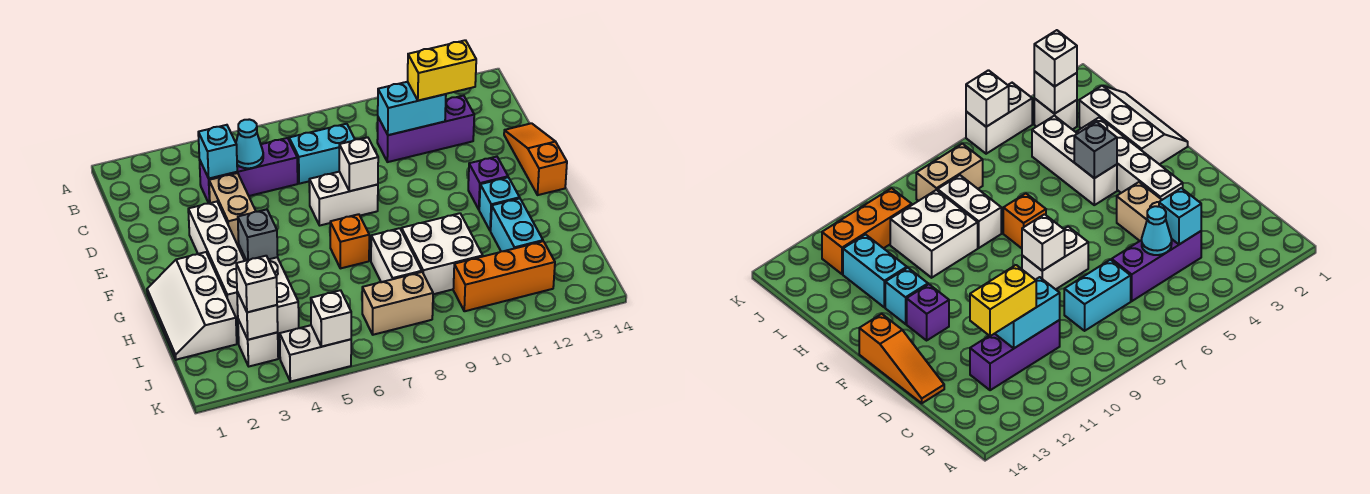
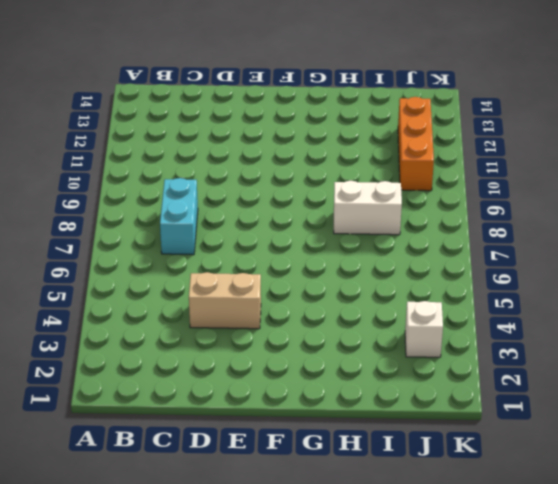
none -> purple 1x3 brick [200,138,298,203]
none -> purple 1x3 brick [377,96,474,162]
none -> orange 1x3 slope [504,123,567,195]

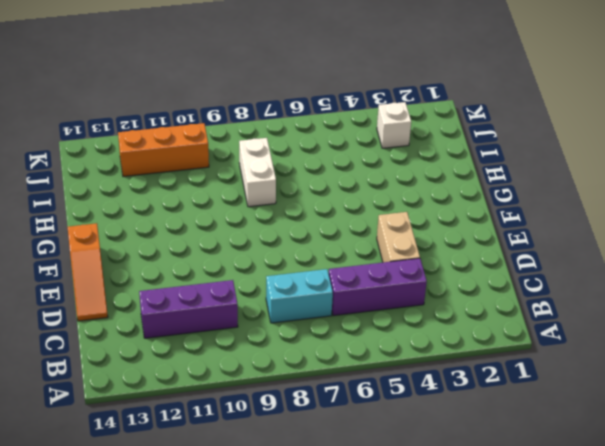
none -> white 1x4 brick [188,202,245,319]
none -> white 1x2 brick [309,172,378,225]
none -> purple 1x1 brick [468,157,508,209]

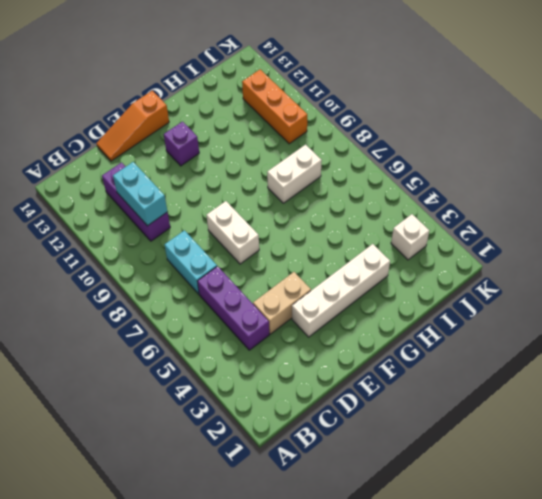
none -> white 2x3 slope [147,252,237,360]
none -> white 1x3 brick [239,246,299,334]
none -> orange 1x1 brick [330,214,369,268]

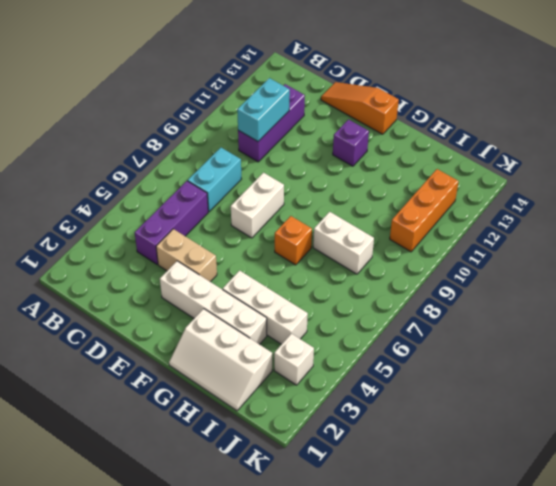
none -> cyan 1x1 brick [479,177,520,231]
none -> white 2x2 brick [402,213,483,294]
none -> cyan 1x2 brick [491,198,543,251]

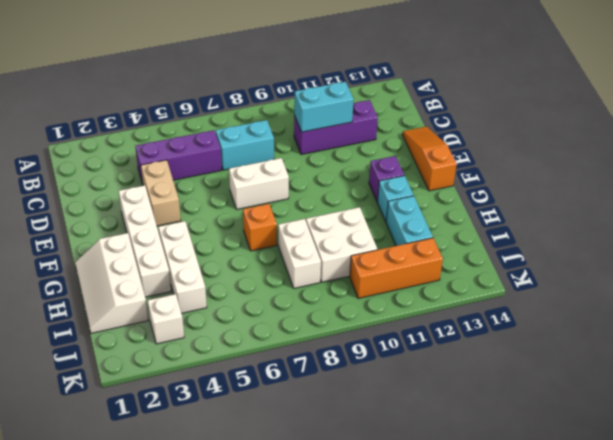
none -> tan 1x2 brick [362,272,433,335]
none -> white 1x2 brick [280,325,351,382]
none -> cyan 1x1 brick [198,125,237,178]

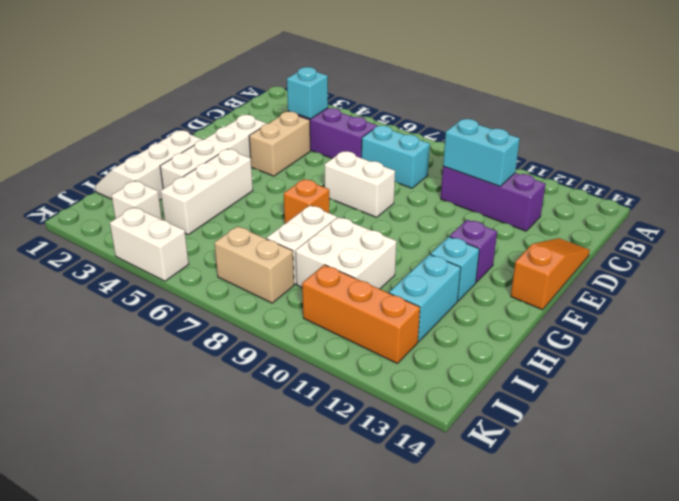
none -> cyan 1x1 cone [236,119,263,168]
none -> white 1x1 brick [339,137,378,191]
none -> grey 1x1 brick [238,209,278,260]

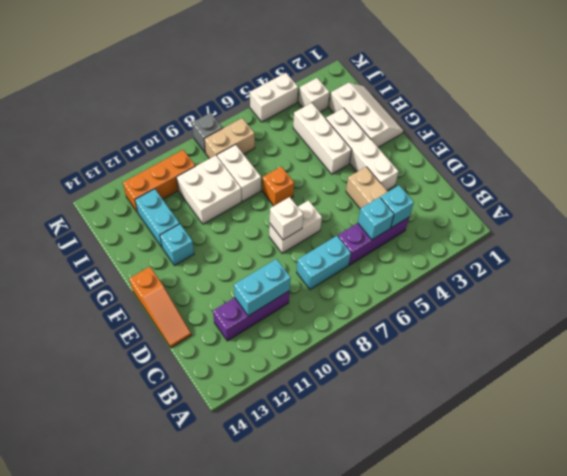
cyan 1x1 brick [358,197,394,240] -> cyan 1x1 cone [236,119,263,168]
grey 1x1 brick [192,113,222,153] -> grey 1x1 brick moved to [238,209,278,260]
none -> purple 1x1 brick [468,157,508,209]
none -> white 1x1 brick [237,292,278,340]
none -> white 1x1 brick [311,290,351,347]

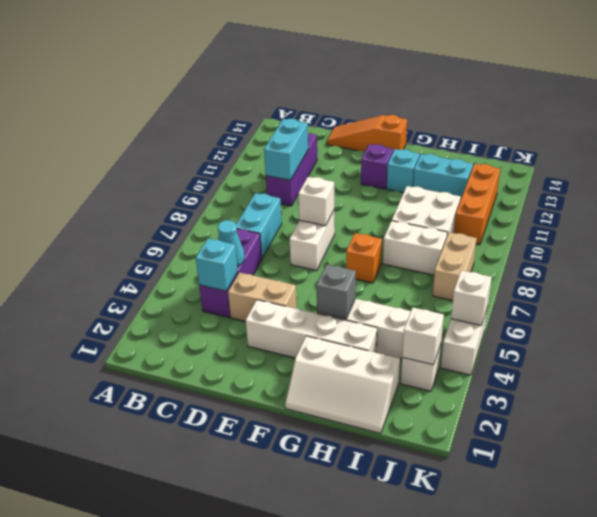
none -> yellow 1x2 brick [408,40,476,101]
none -> white 1x1 brick [236,256,277,312]

